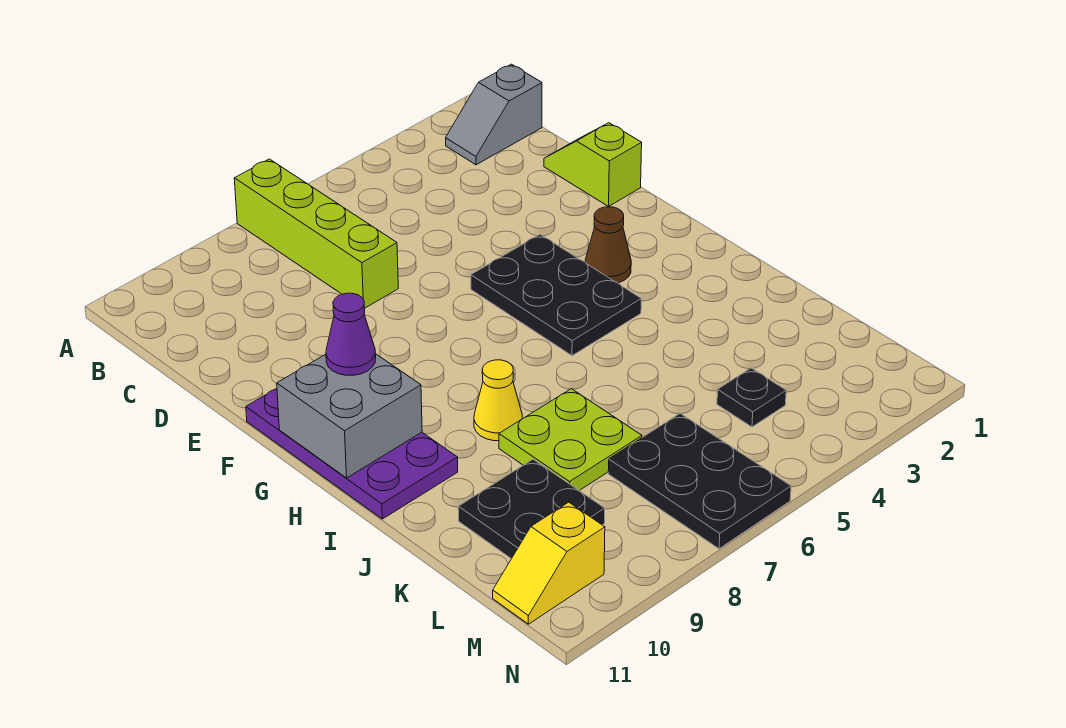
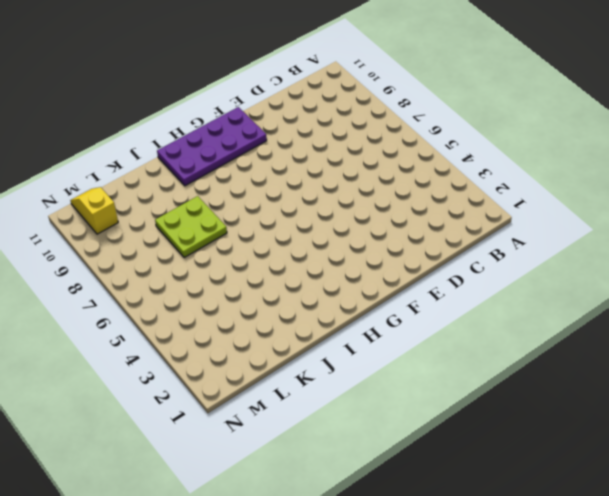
none -> lime 1x4 brick [234,159,398,308]
none -> grey 1x2 slope [446,64,542,165]
none -> lime 1x2 slope [544,123,642,207]

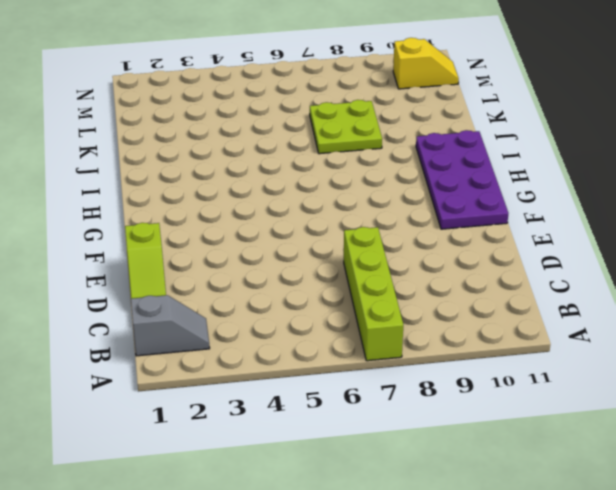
none -> black 2x3 plate [471,234,641,356]
none -> brown 1x1 cone [585,207,631,283]
none -> yellow 1x1 cone [474,360,522,441]

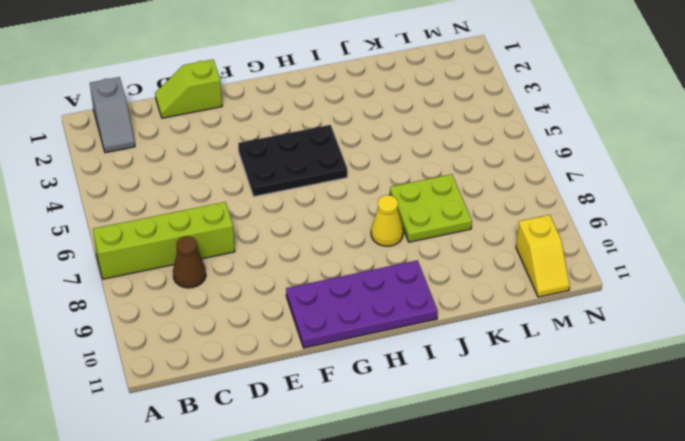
brown 1x1 cone [173,236,206,288] -> brown 1x1 cone moved to [585,207,631,283]
none -> black 2x2 plate [458,459,605,559]
none -> black 1x1 plate [717,368,786,427]
none -> black 2x3 plate [608,414,791,549]

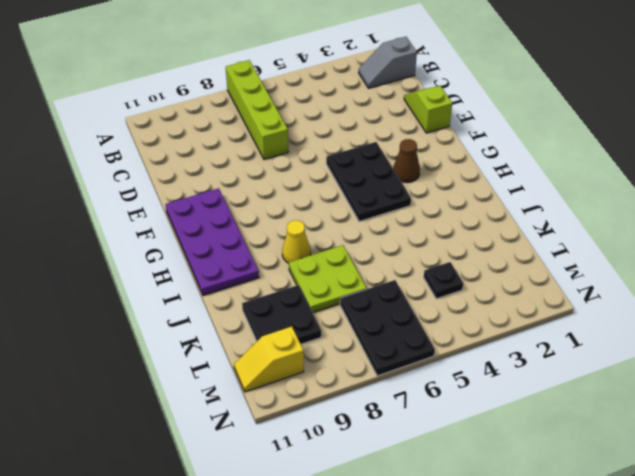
none -> grey 2x2 brick [277,354,422,478]
none -> purple 1x1 cone [326,293,376,375]

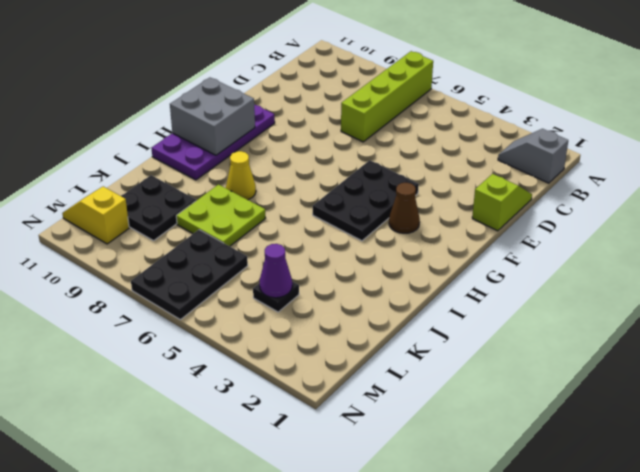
purple 1x1 cone [260,244,292,298] -> purple 1x1 cone moved to [326,293,376,375]

